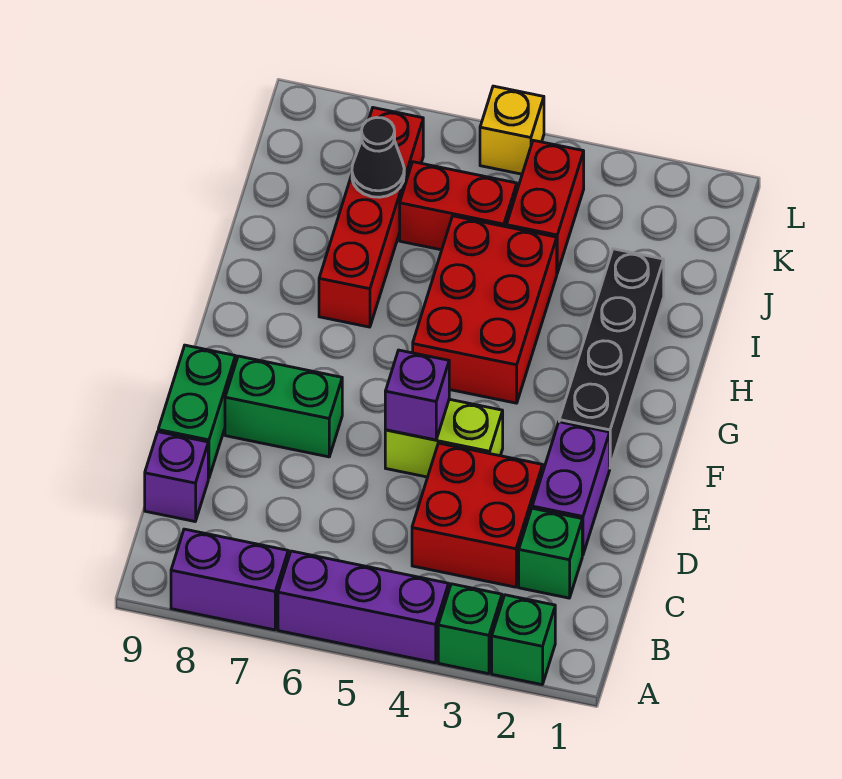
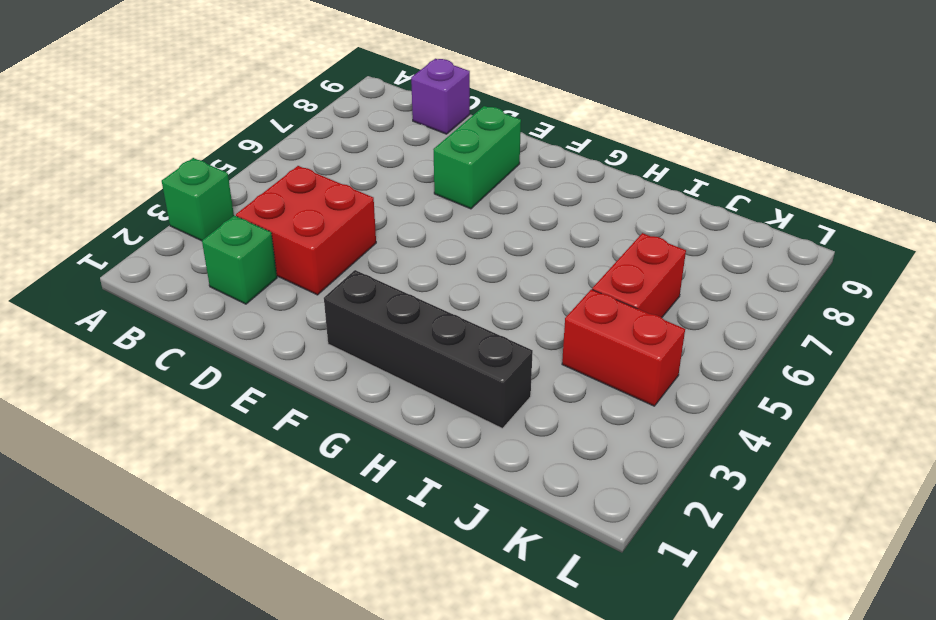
none -> green 1x1 brick [492,595,555,685]
none -> purple 1x3 brick [278,551,449,663]
none -> purple 1x2 brick [171,529,288,630]

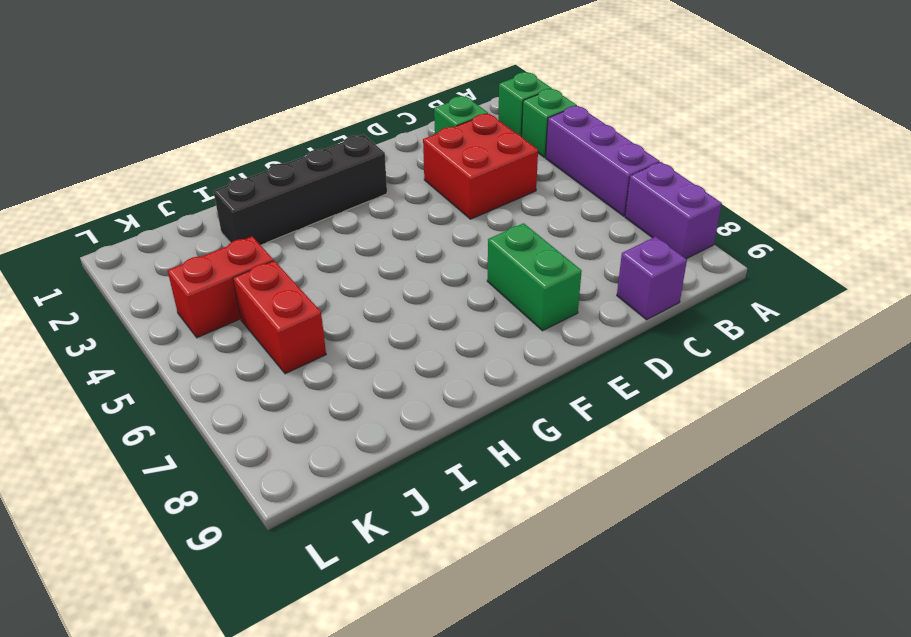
none -> purple 1x2 brick [532,422,610,555]
none -> green 1x2 brick [158,345,235,478]
none -> lime 1x2 brick [385,399,503,477]

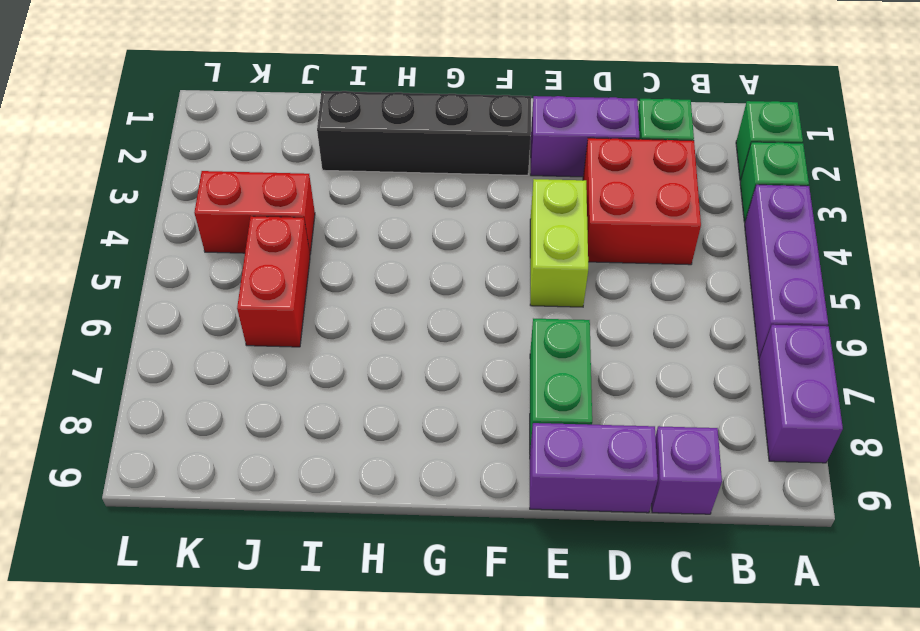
purple 1x2 brick [530,423,658,513] -> green 1x2 brick [158,345,235,478]
none -> red 2x3 brick [413,216,557,403]
none -> red 1x4 brick [319,108,423,327]
none -> yellow 1x1 brick [480,86,544,174]

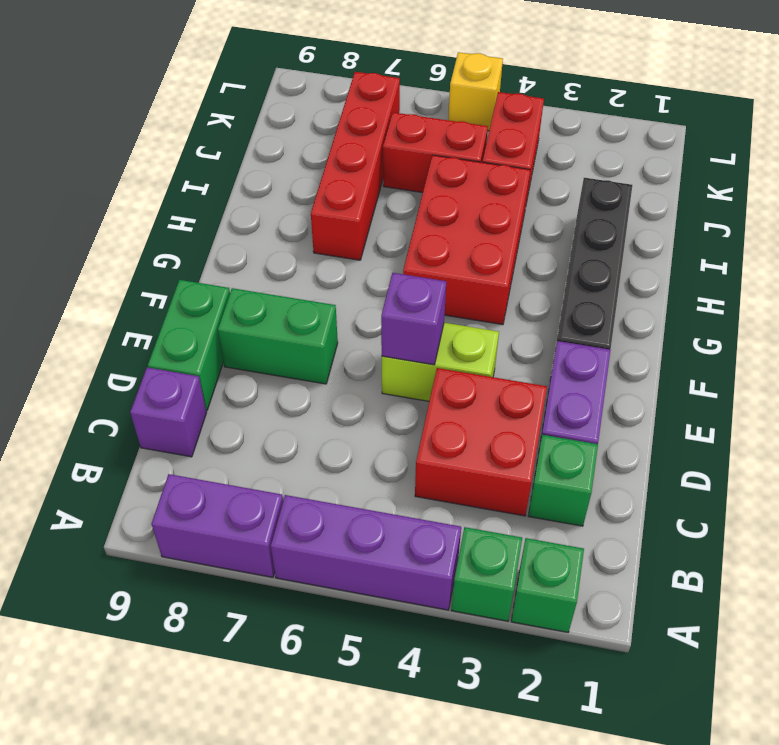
none -> black 1x1 cone [352,117,404,197]

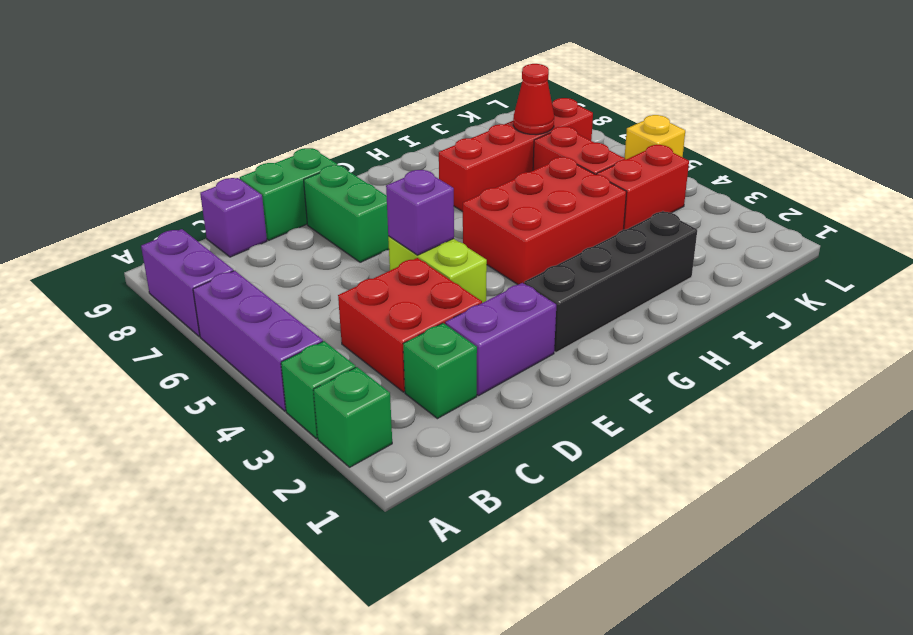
red 1x1 cone [513,64,554,135] -> black 1x1 cone [352,117,404,197]

